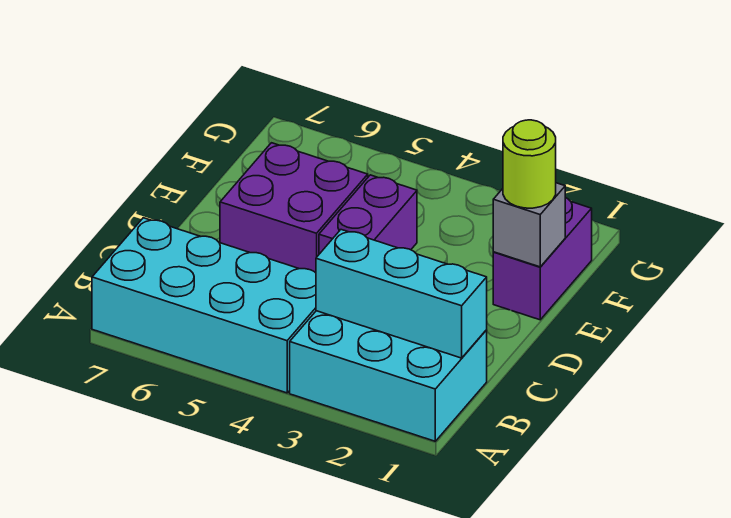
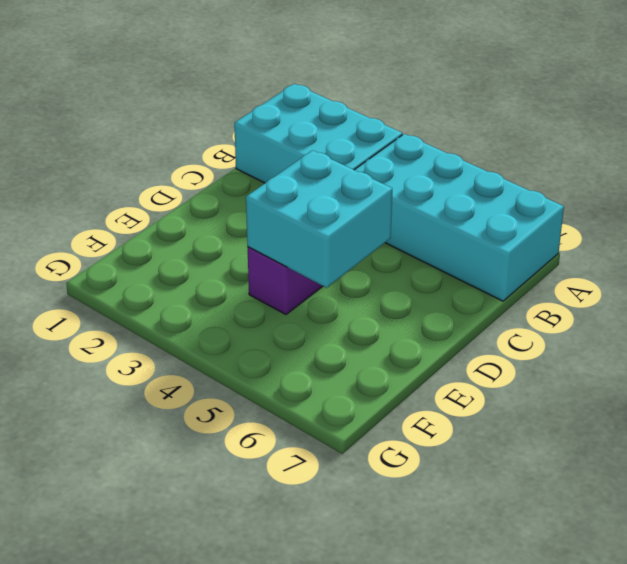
cyan 2x2 brick [246,150,392,288] -> none
none -> purple 2x2 brick [220,143,368,273]
none -> purple 1x2 brick [493,198,592,320]

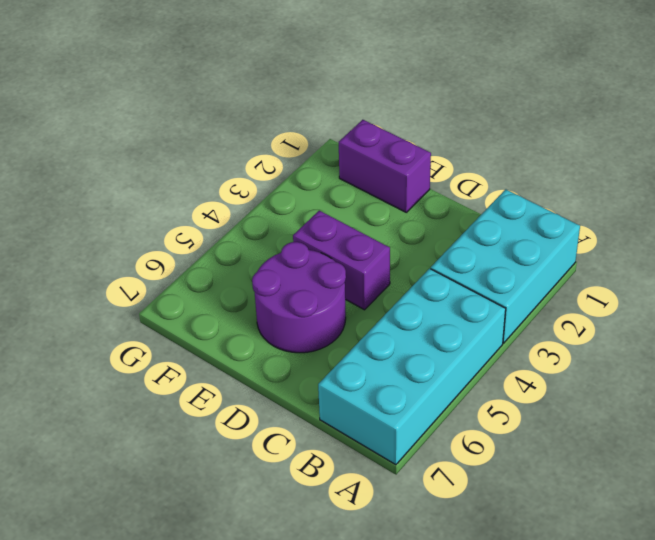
purple 2x2 round brick [252,242,346,353] -> purple 2x2 brick [220,143,368,273]
none -> cyan 1x3 brick [316,230,487,358]
none -> grey 1x1 brick [493,183,565,267]

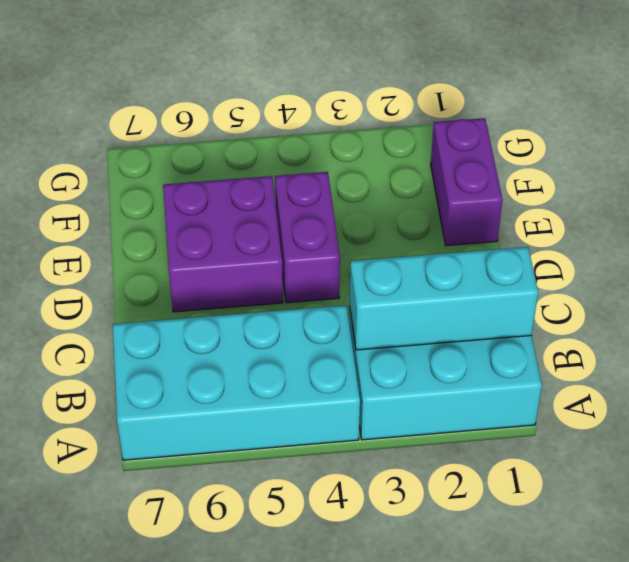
none -> grey 1x1 brick [493,183,565,267]
none -> lime 1x1 round brick [503,120,556,208]

